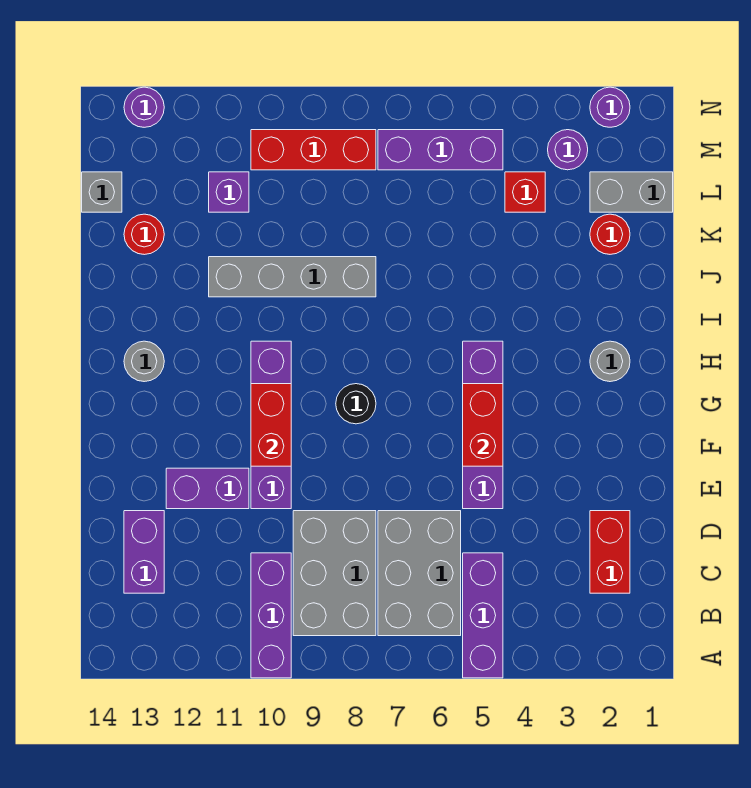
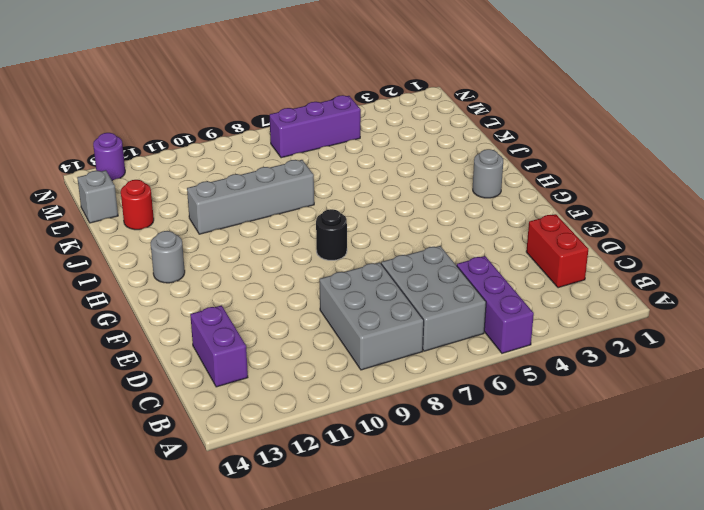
none -> purple 1x3 brick [251,553,291,678]
none -> purple 1x4 brick [463,341,503,509]
none -> purple 1x4 brick [251,341,291,509]

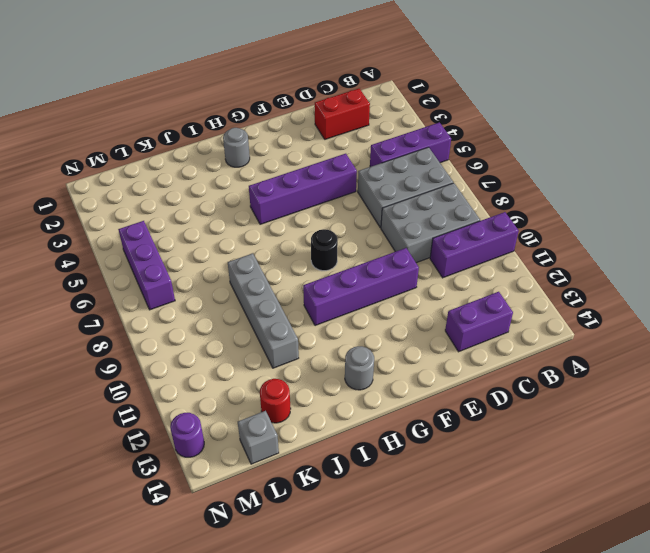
none -> purple 1x2 brick [166,468,249,509]
none -> red 1x1 round brick [590,214,630,254]
none -> grey 1x2 brick [590,172,673,212]

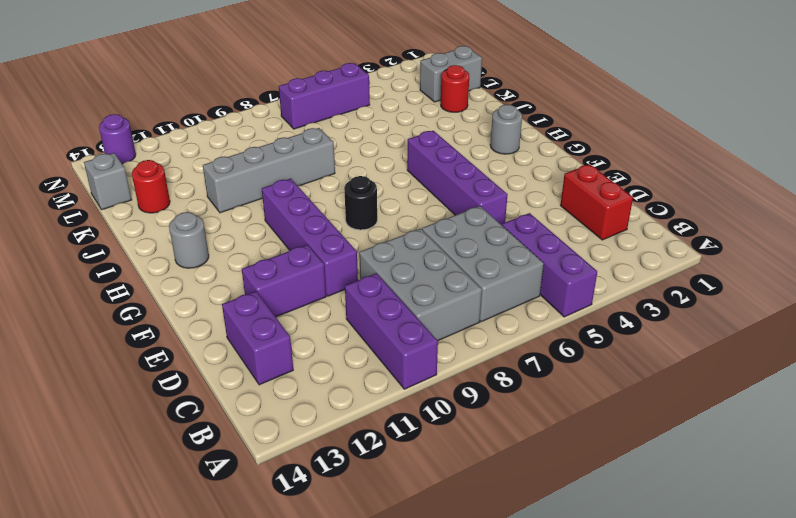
none -> red 1x1 brick [505,172,545,212]
none -> purple 1x1 brick [209,172,249,212]
none -> purple 1x1 round brick [548,130,588,170]

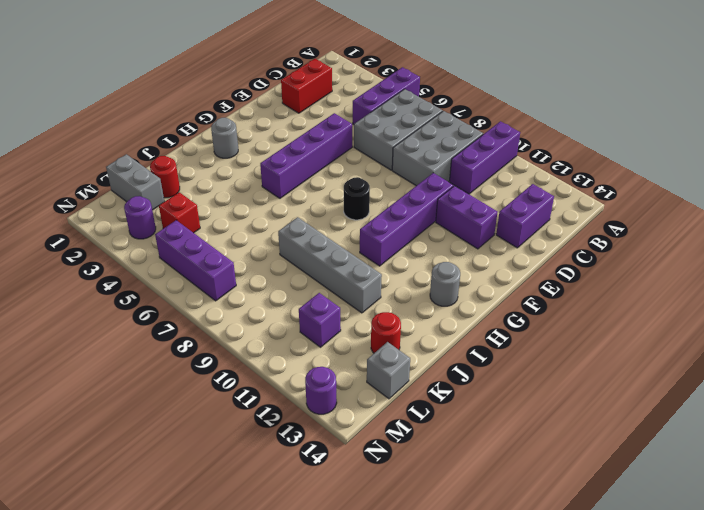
none -> red 1x3 brick [251,130,376,170]
none -> purple 1x1 round brick [590,87,630,127]
none -> red 1x2 brick [463,384,503,466]

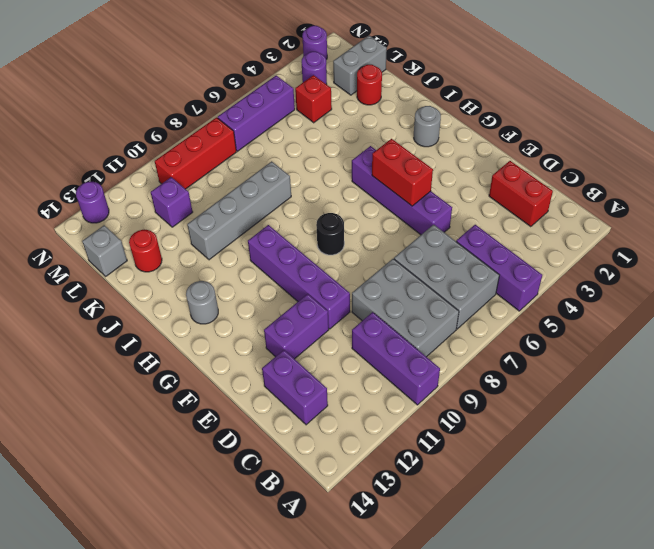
none -> red 1x2 brick [251,384,291,466]

